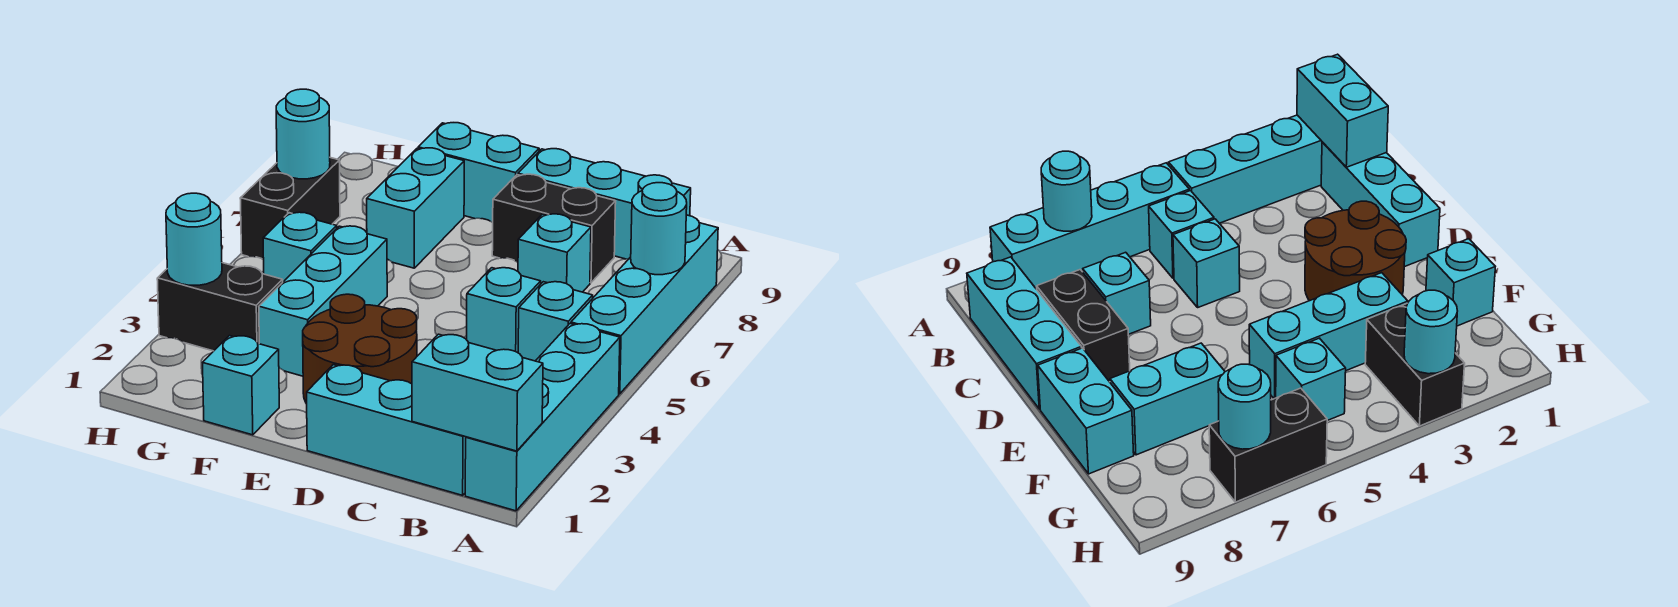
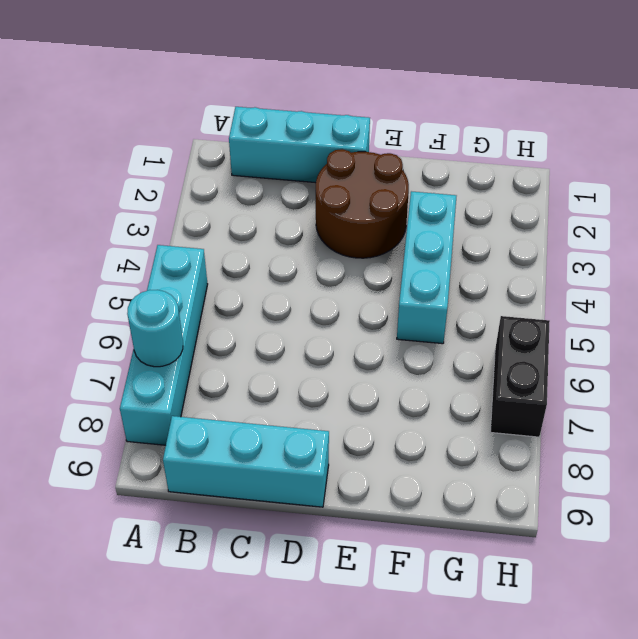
none -> cyan 1x4 brick [465,324,620,511]
none -> cyan 1x1 brick [518,282,593,361]
none -> cyan 1x1 brick [467,268,541,353]

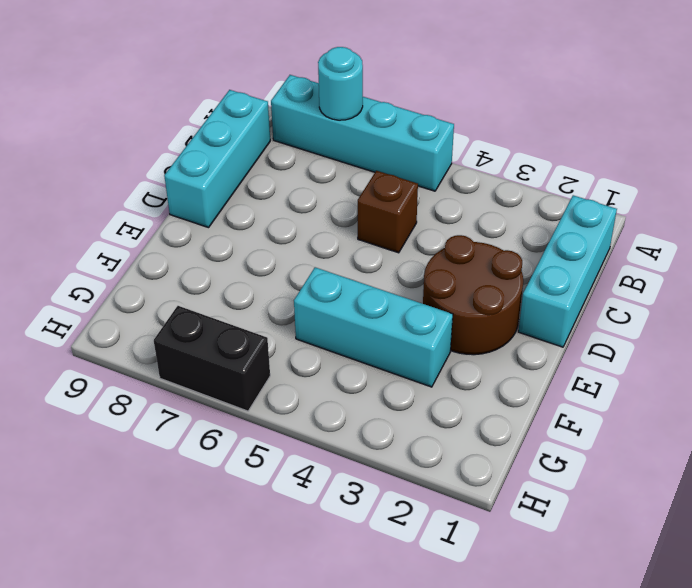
brown 1x1 brick [358,171,418,253] -> cyan 1x1 brick [467,268,541,353]
none -> cyan 1x4 brick [465,324,620,511]
none -> cyan 1x1 brick [518,282,593,361]
none -> cyan 1x1 brick [518,214,591,292]

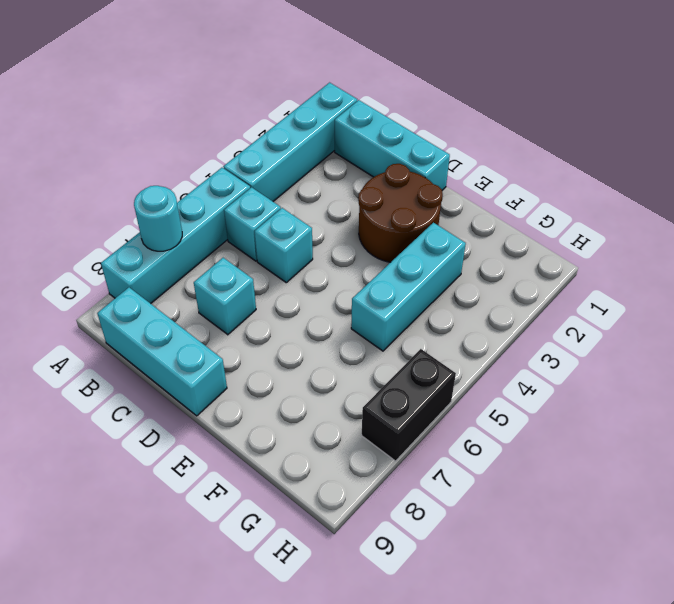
none -> black 1x2 brick [492,174,616,283]
none -> cyan 1x2 brick [418,123,539,223]
none -> cyan 1x1 brick [203,336,279,435]

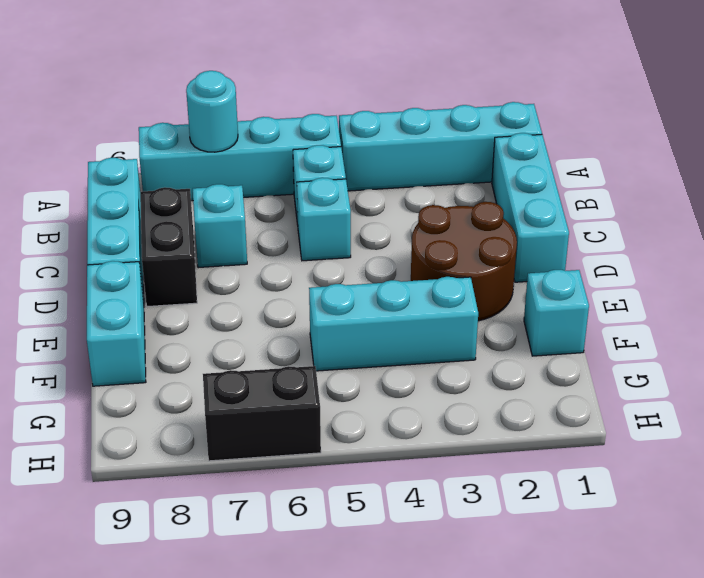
none -> cyan 1x2 brick [367,148,464,268]
none -> black 1x2 brick [157,263,283,351]
none -> cyan 1x1 brick [263,212,337,282]

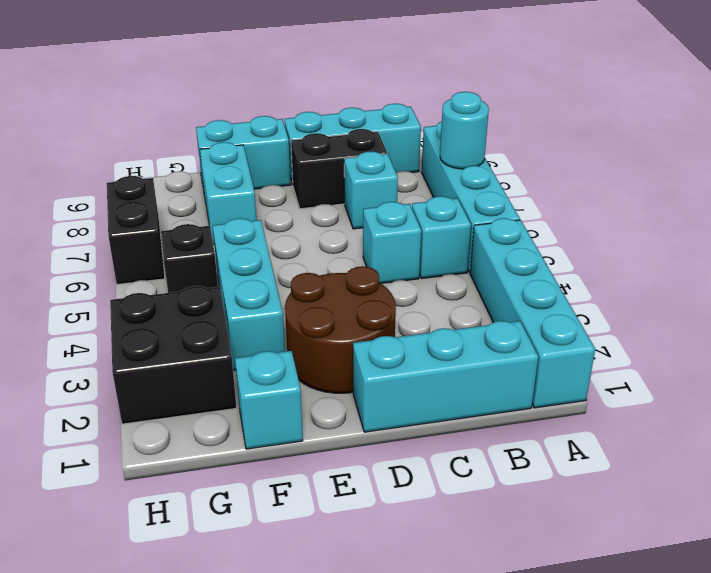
black 2x2 brick [110,286,236,424] -> black 1x2 brick [157,263,283,351]
black 1x1 brick [161,224,218,293] -> cyan 1x1 brick [263,212,337,282]
none -> cyan 1x2 brick [412,334,543,451]
none -> cyan 1x1 round brick [166,193,222,285]
none -> cyan 1x1 round brick [276,89,330,179]

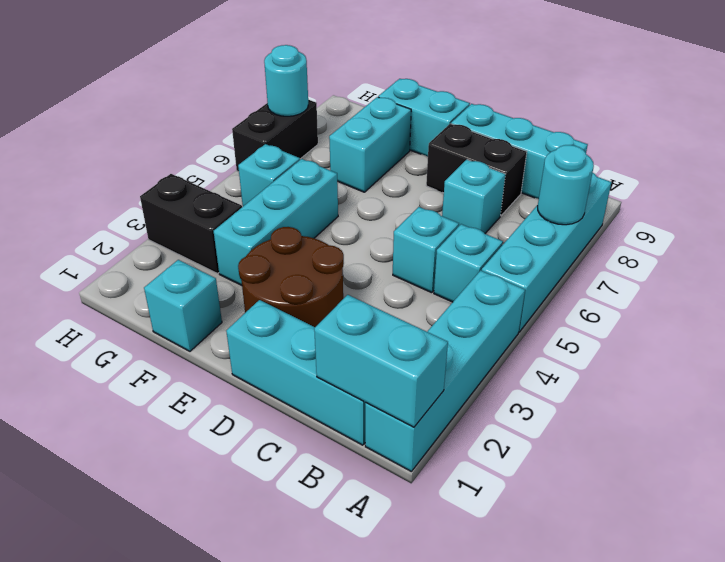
none -> cyan 1x1 round brick [166,193,222,285]

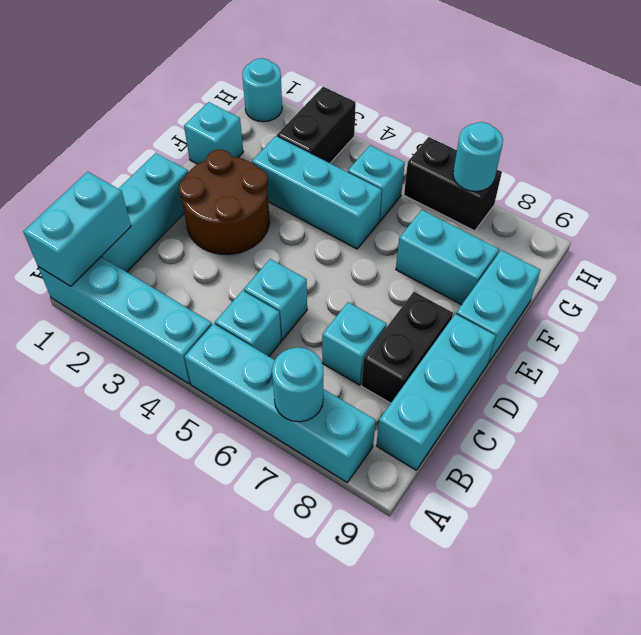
cyan 1x1 round brick [242,58,282,122] -> cyan 1x1 round brick moved to [166,193,222,285]

